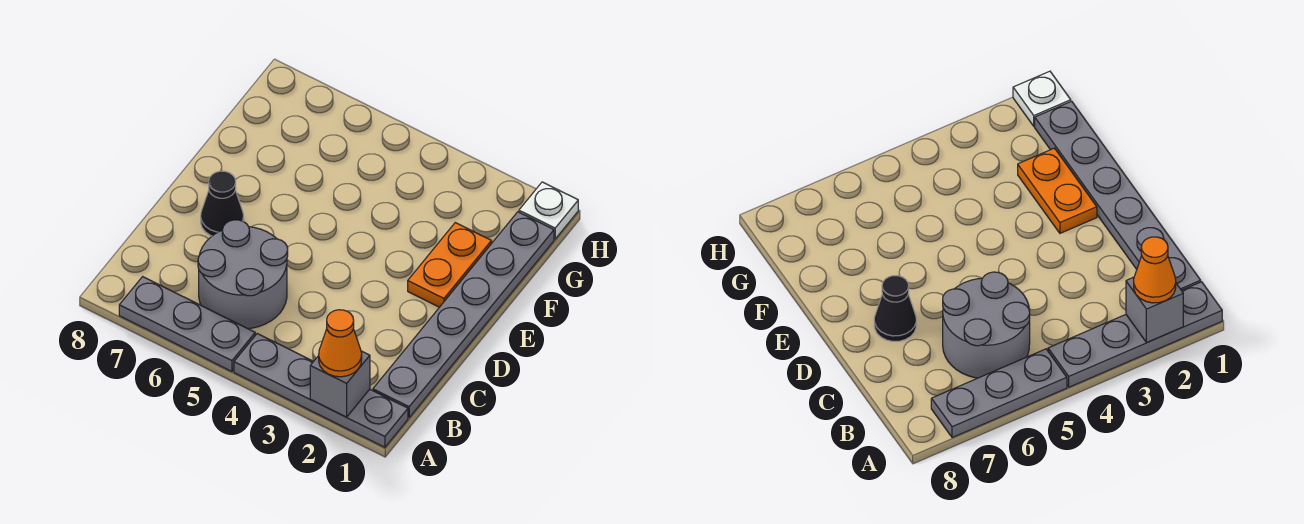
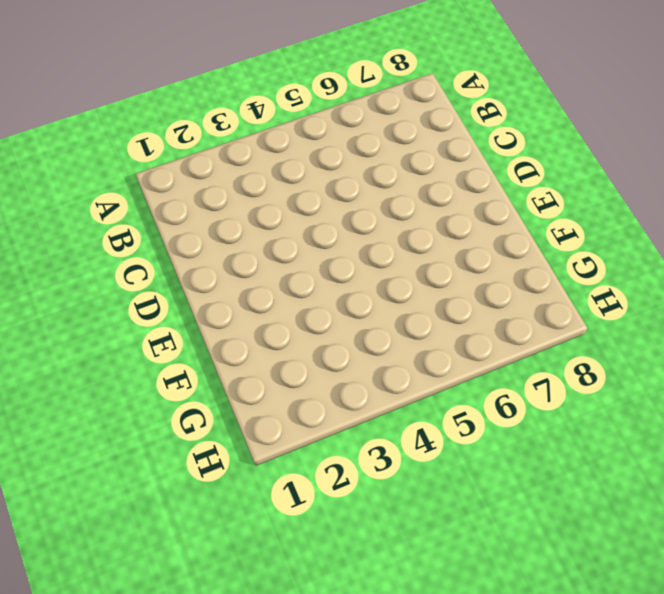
none -> grey 1x4 plate [234,334,408,447]
none -> grey 1x3 plate [119,277,255,371]

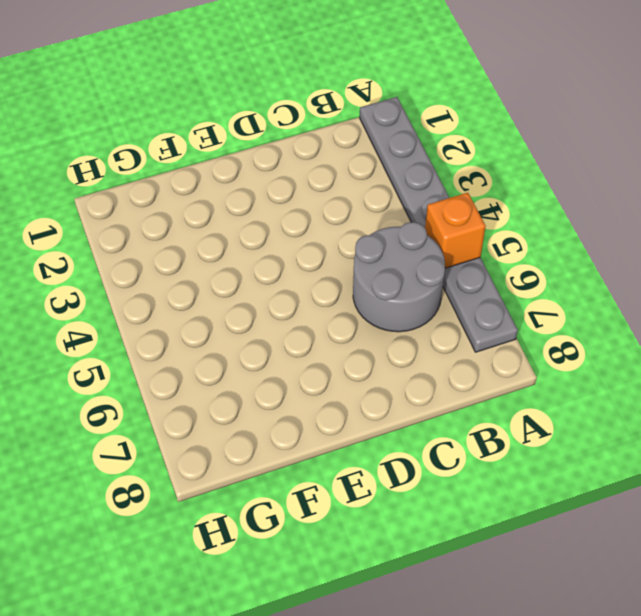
orange 1x1 brick [425,193,486,268] -> none
none -> grey 1x6 plate [373,212,554,417]
none -> black 1x1 cone [201,171,244,236]

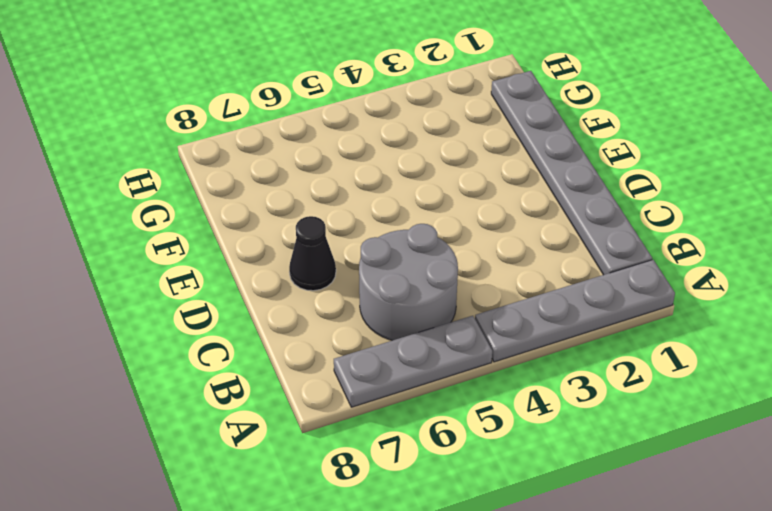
none -> orange 1x2 plate [408,223,492,307]
none -> white 1x1 plate [519,182,578,239]

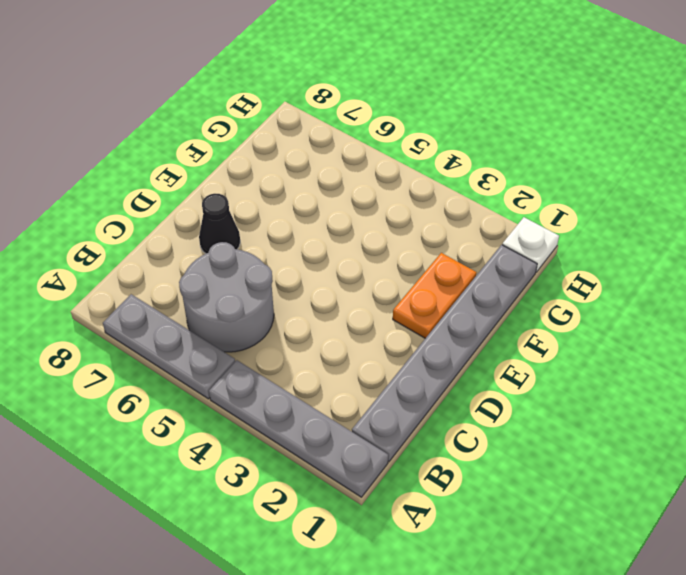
none -> grey 1x1 brick [310,351,370,417]
none -> orange 1x1 cone [319,310,362,377]

